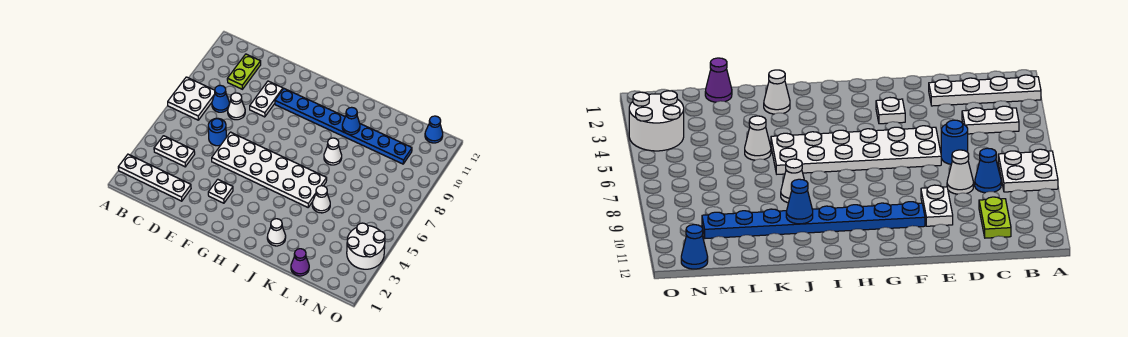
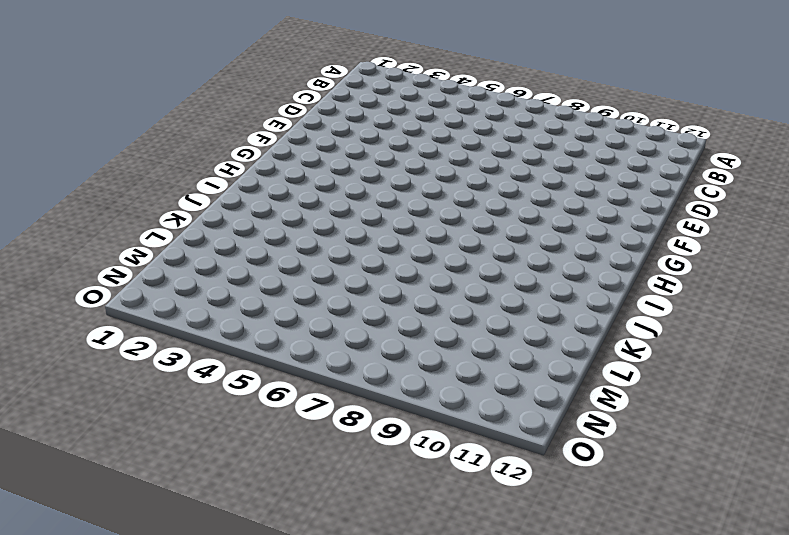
none -> white 1x4 plate [118,154,191,201]
none -> white 2x2 plate [168,77,215,120]
none -> white 1x2 plate [154,136,195,167]

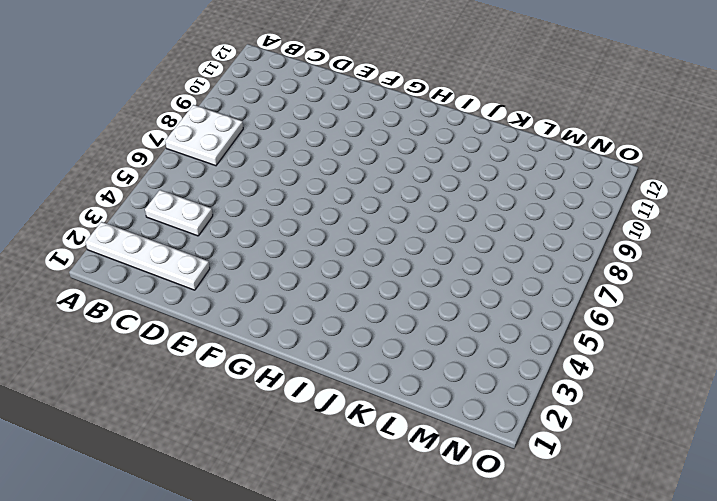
none -> blue 1x1 cone [212,85,229,112]
none -> lime 1x2 plate [227,54,261,89]
none -> blue 1x1 round brick [208,118,226,146]

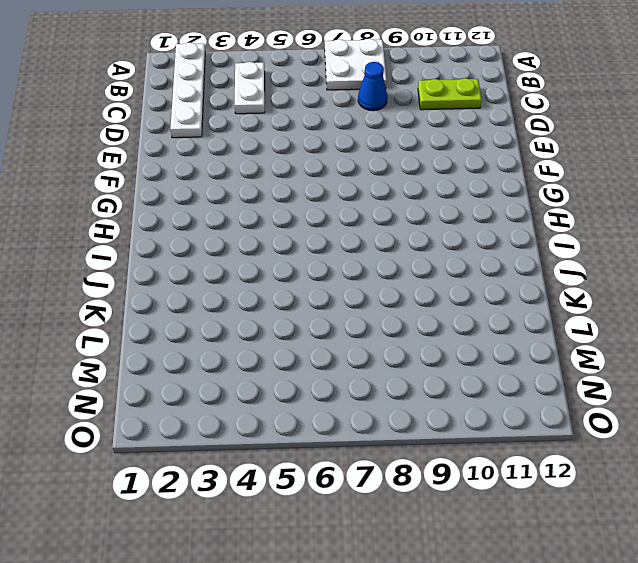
none -> blue 1x1 round brick [208,118,226,146]
none -> white 1x1 cone [228,93,245,120]
none -> white 2x6 plate [212,132,327,207]

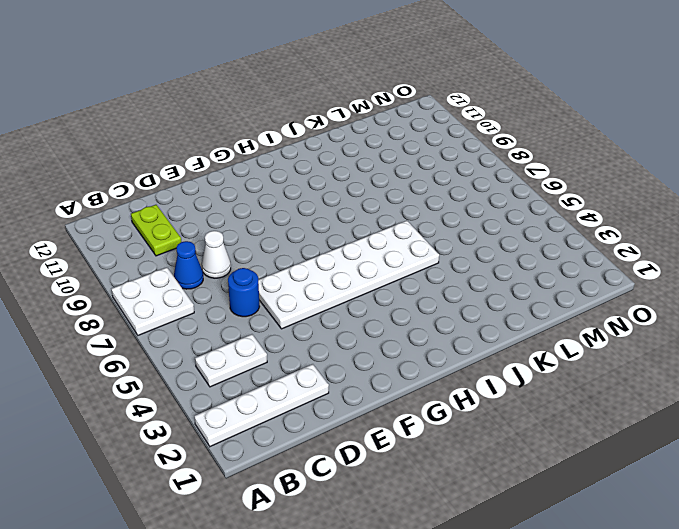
none -> white 1x2 plate [250,81,283,117]
none -> white 1x1 plate [208,179,233,203]
none -> blue 1x8 plate [275,89,412,164]

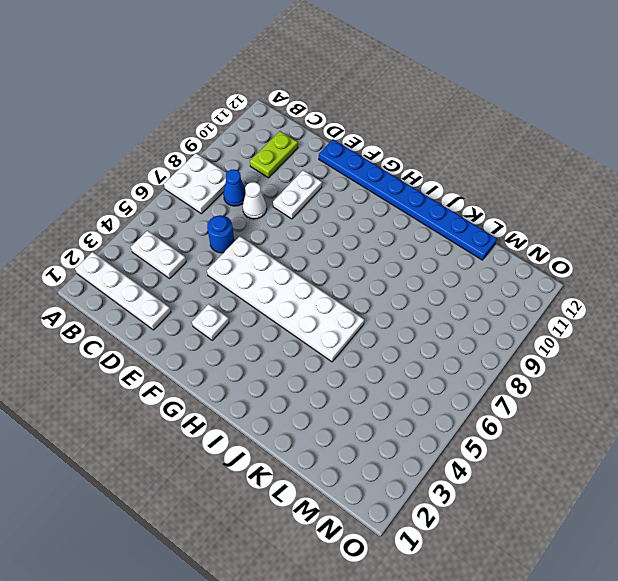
blue 1x8 plate [319,139,497,260] -> blue 1x8 plate moved to [275,89,412,164]
none -> white 1x1 cone [267,219,286,246]
none -> white 1x1 cone [324,138,342,165]
none -> white 1x1 cone [312,186,330,213]

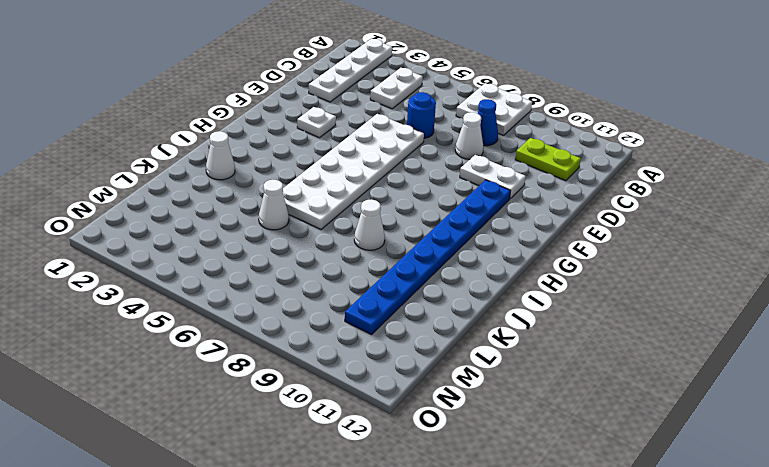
none -> purple 1x1 cone [291,249,309,276]
none -> white 2x2 round brick [347,223,385,269]
none -> blue 1x1 cone [425,116,443,143]

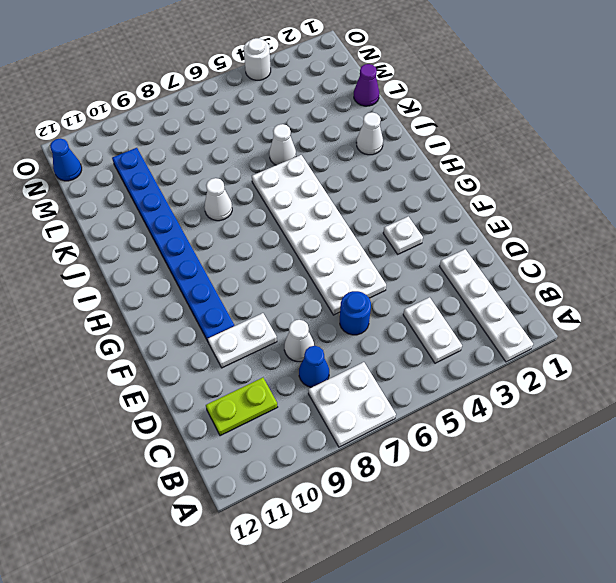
white 1x1 round brick [244,38,271,80] -> white 2x2 round brick [347,223,385,269]
none -> blue 1x1 cone [342,107,360,134]

